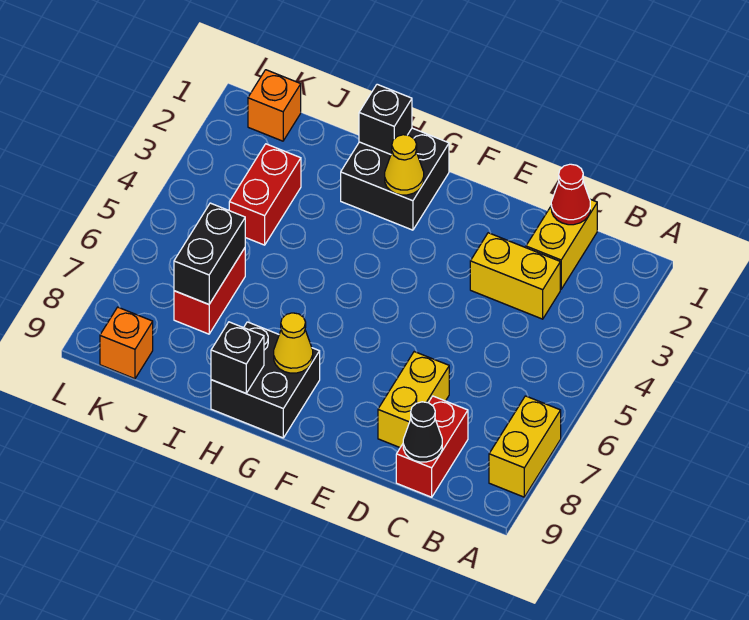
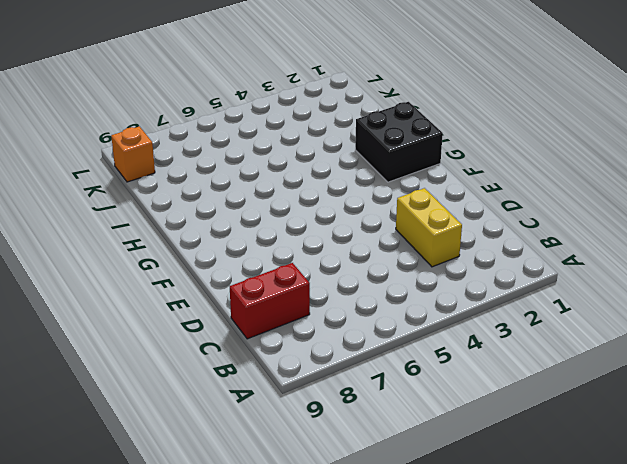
none -> yellow 1x2 brick [489,396,561,497]
none -> yellow 1x2 brick [526,199,597,289]
none -> yellow 1x2 brick [378,352,449,447]

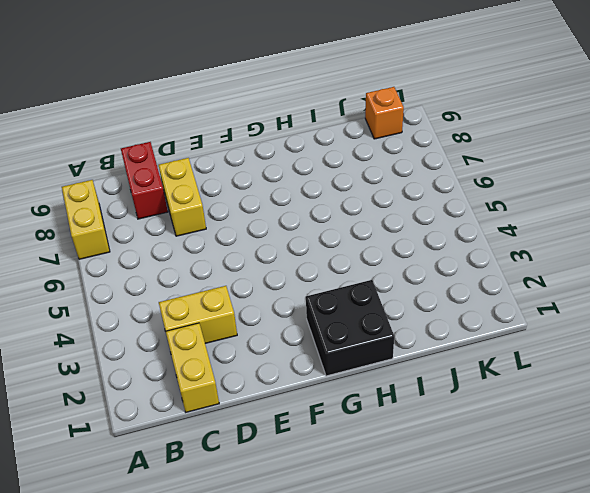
none -> black 2x2 brick [211,322,320,438]
none -> red 1x2 brick [229,144,301,245]
none -> red 1x2 brick [174,248,245,334]

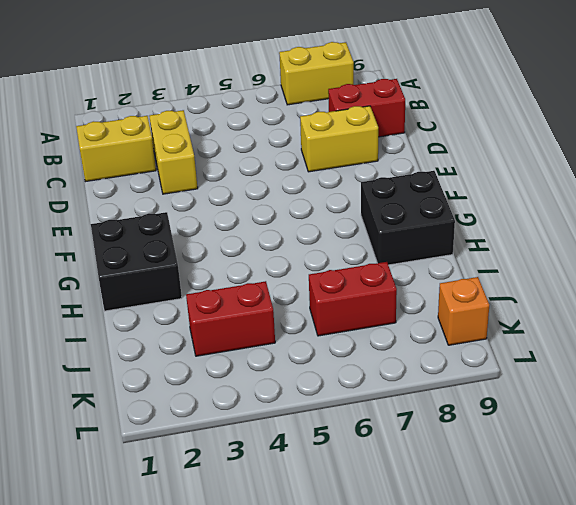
none -> orange 1x1 brick [248,70,301,141]
none -> red 1x1 cone [551,164,590,225]
none -> black 1x1 cone [403,402,442,462]

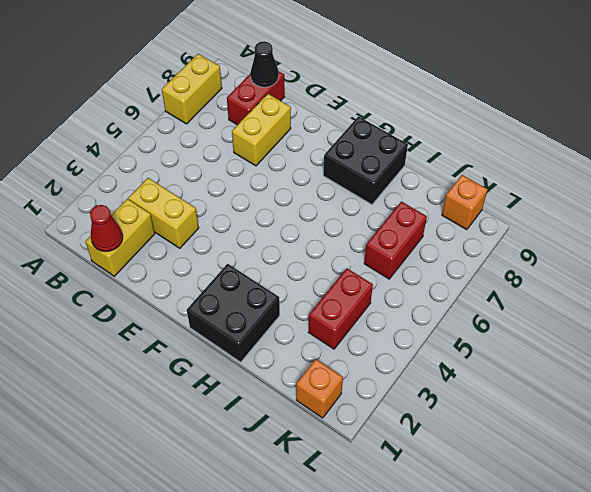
none -> yellow 1x1 cone [385,135,424,195]
none -> yellow 1x1 cone [274,313,313,373]
none -> black 1x1 brick [359,84,412,154]

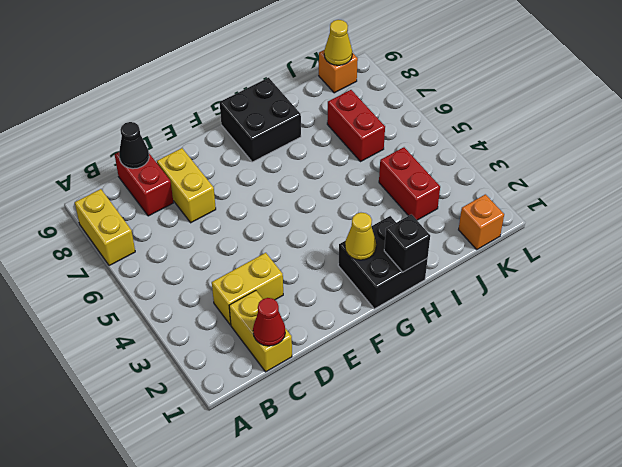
yellow 1x1 cone [324,20,352,65] -> yellow 1x1 cone moved to [274,313,313,373]
none -> black 1x1 brick [211,322,264,393]
none -> black 1x2 brick [174,203,245,304]

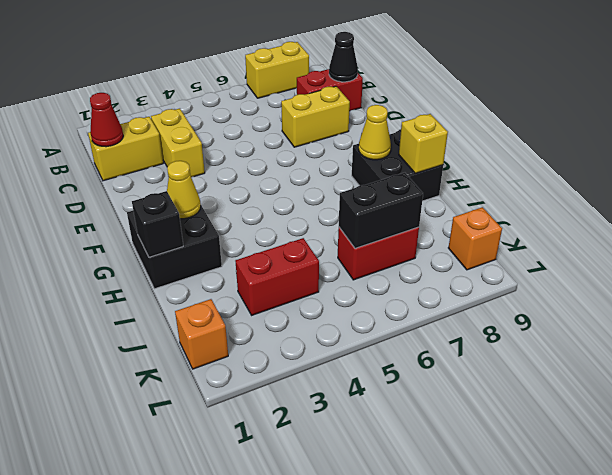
yellow 1x1 brick [399,114,448,173] -> black 1x1 brick [211,322,264,393]

